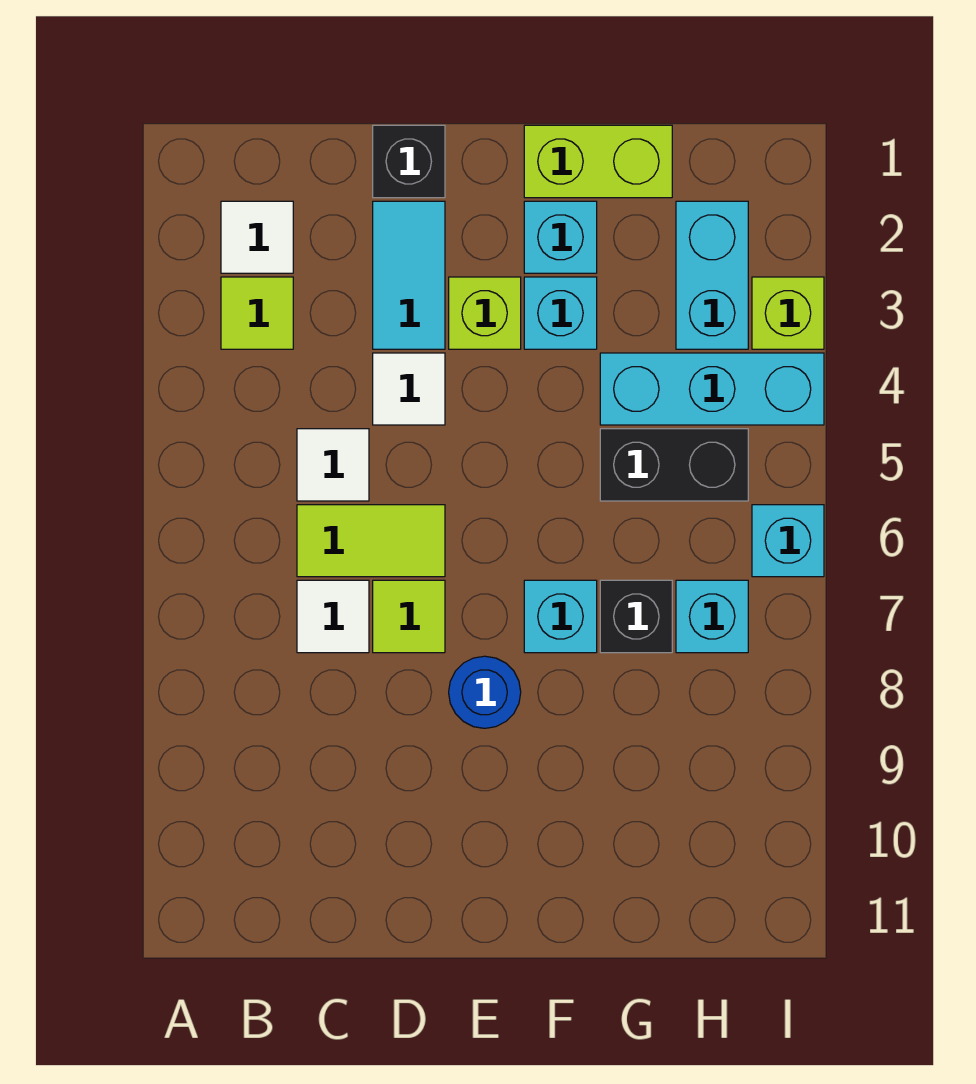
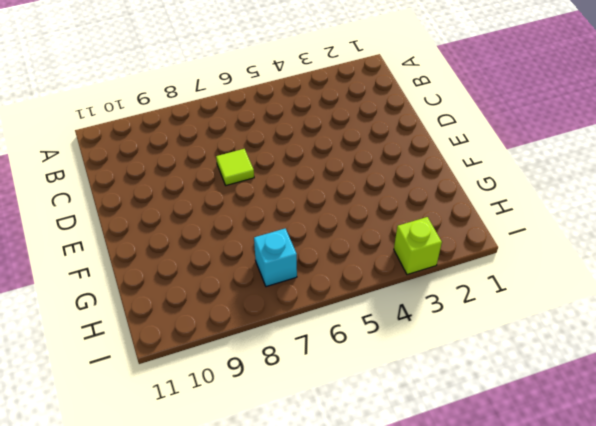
none -> white 1x1 tile [221,201,293,273]
none -> lime 1x1 tile [221,277,293,349]
none -> white 1x1 tile [297,429,369,501]

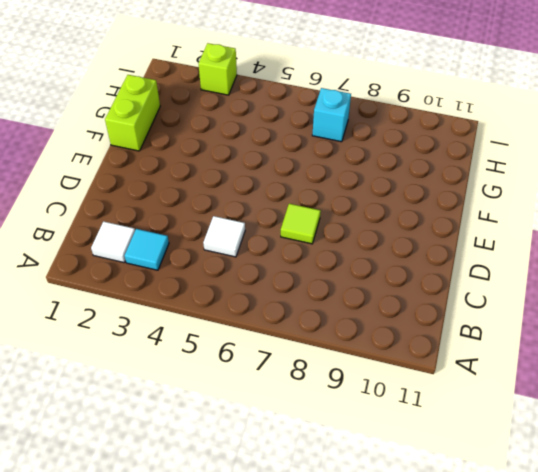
cyan 1x1 tile [125,229,169,270] -> lime 1x1 tile [221,277,293,349]
none -> lime 1x2 tile [297,505,445,577]
none -> white 1x1 tile [297,580,369,653]
none -> black 1x1 brick [373,125,445,198]

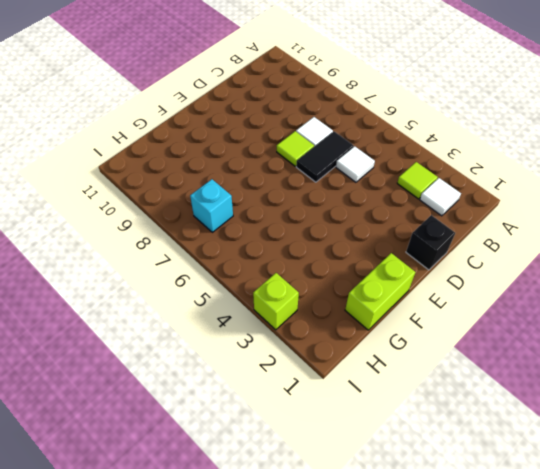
black 1x2 tile [296,132,353,182] -> lime 1x2 tile [297,505,445,577]
none -> cyan 1x2 tile [373,201,445,349]
none -> white 1x1 tile [373,353,445,425]
none -> lime 1x1 brick [449,277,521,349]

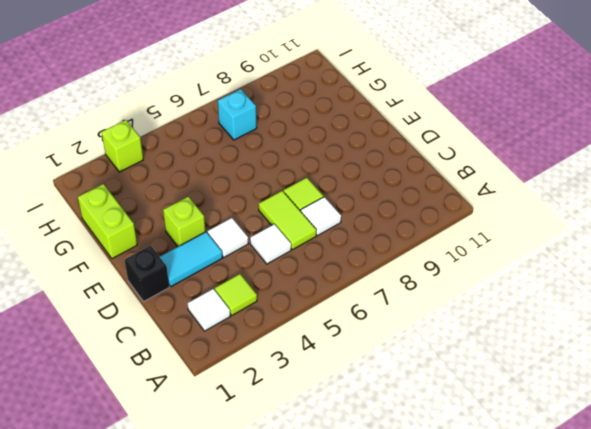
none -> blue 1x1 round brick [449,656,521,728]
none -> cyan 1x1 brick [524,201,597,273]
none -> cyan 1x1 brick [524,277,597,349]

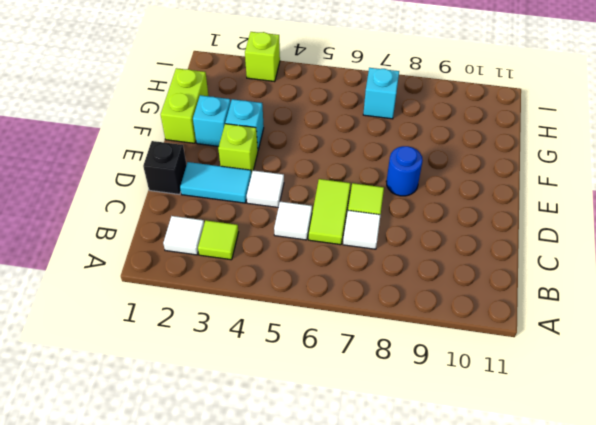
none -> cyan 1x1 brick [524,580,597,653]
none -> cyan 1x3 brick [600,353,824,425]
none -> black 1x2 brick [600,429,748,501]

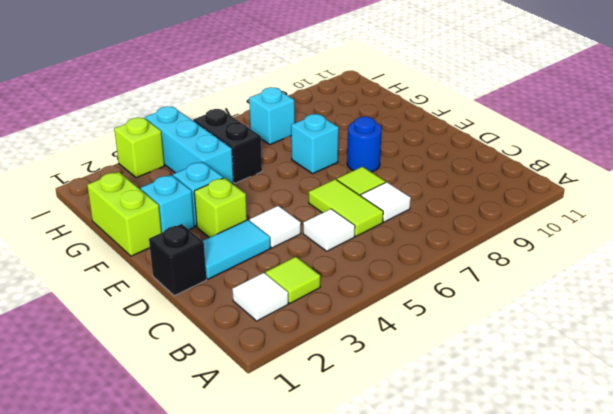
none -> black 1x1 brick [600,580,672,653]
none -> cyan 1x2 brick [676,201,748,349]
none -> cyan 1x1 brick [752,505,824,577]

